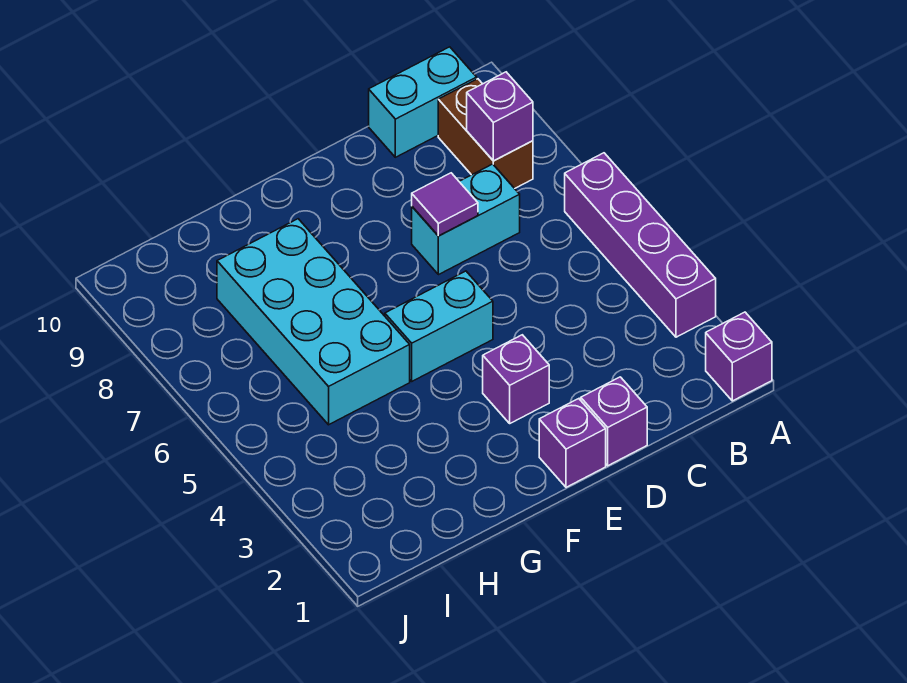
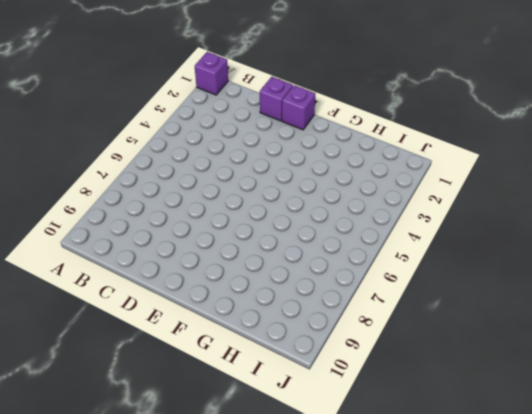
none -> purple 1x4 brick [565,153,716,337]
none -> brown 1x2 brick [438,79,533,188]
none -> cyan 1x2 brick [369,47,477,157]

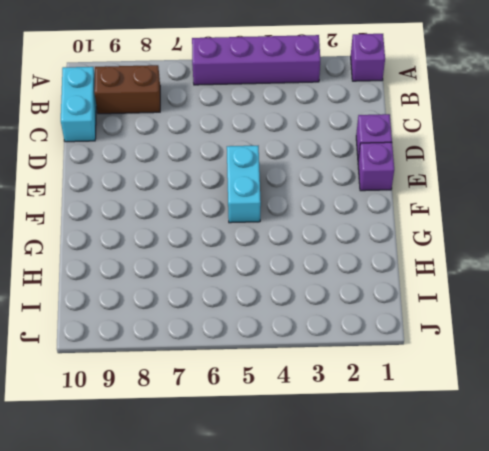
none -> cyan 1x2 brick [412,164,520,275]
none -> purple 1x1 brick [483,335,549,423]
none -> cyan 2x4 brick [217,219,410,425]

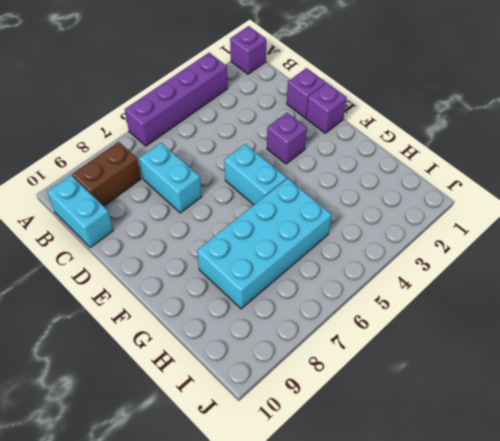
none -> purple 1x1 brick [467,72,533,161]
none -> purple 1x1 tile [412,173,478,236]

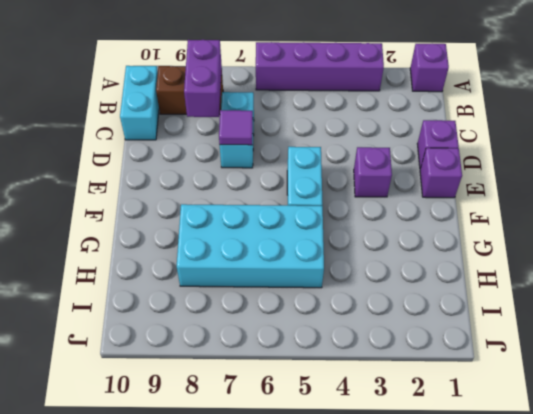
purple 1x2 brick [184,40,222,117] -> purple 1x1 brick [467,72,533,161]

